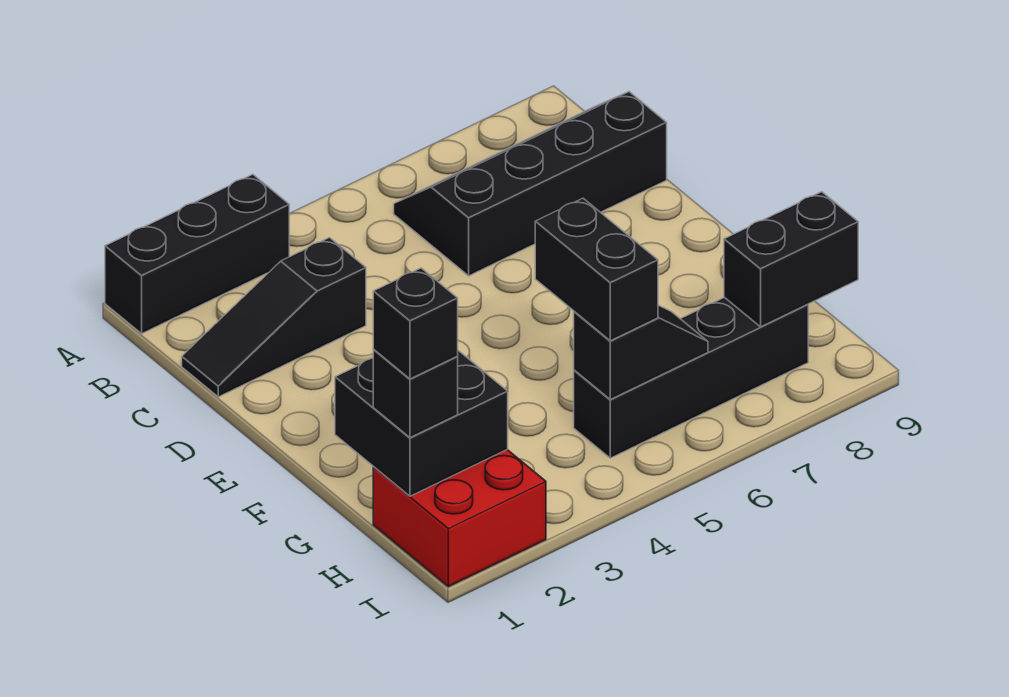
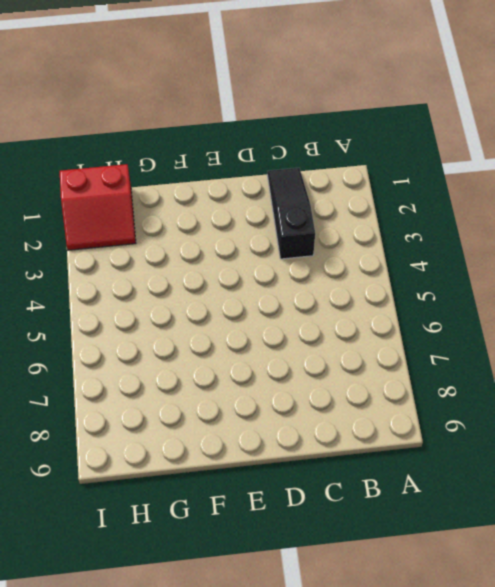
red 2x2 slope [60,164,136,250] -> red 2x2 brick [373,450,546,587]
none -> black 1x3 brick [105,174,289,334]
none -> black 2x4 slope [394,92,667,276]

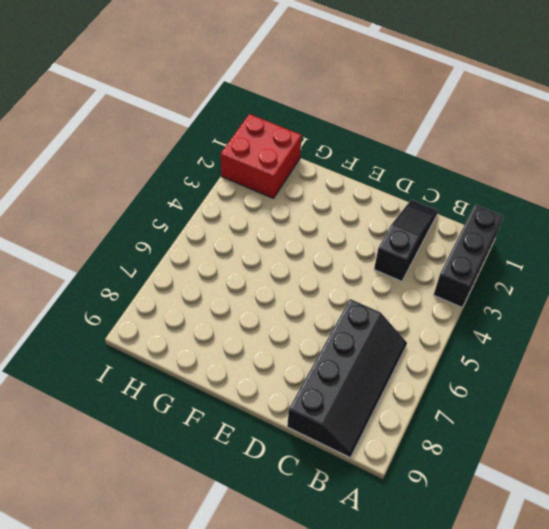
none -> black 1x4 brick [574,297,808,458]
none -> black 2x2 brick [335,351,508,496]

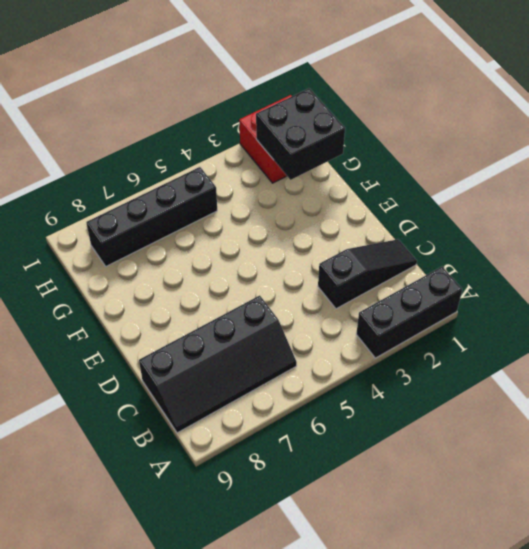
none -> black 1x2 slope [574,305,708,399]
none -> black 1x2 brick [724,192,858,327]

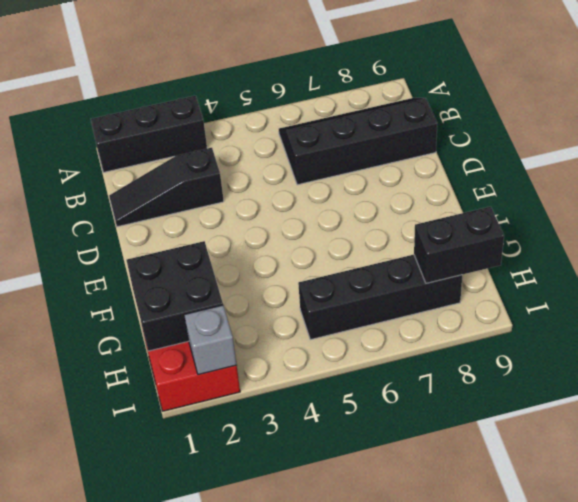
grey 1x1 brick [184,305,237,375] -> none
none -> black 1x2 slope [574,305,708,399]
none -> black 1x2 brick [535,198,658,341]

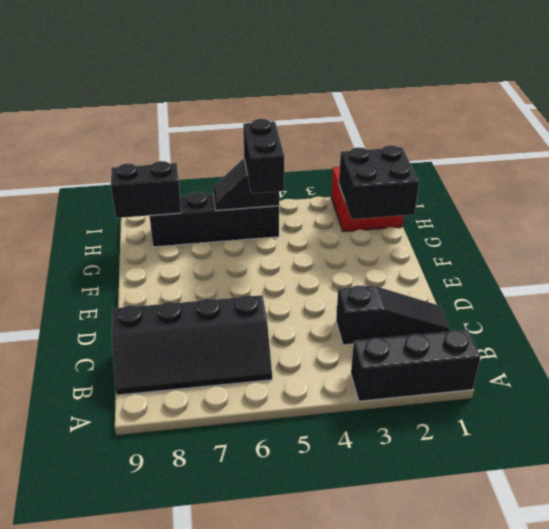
none -> black 1x1 brick [373,350,458,438]
none -> black 1x1 brick [373,268,458,379]

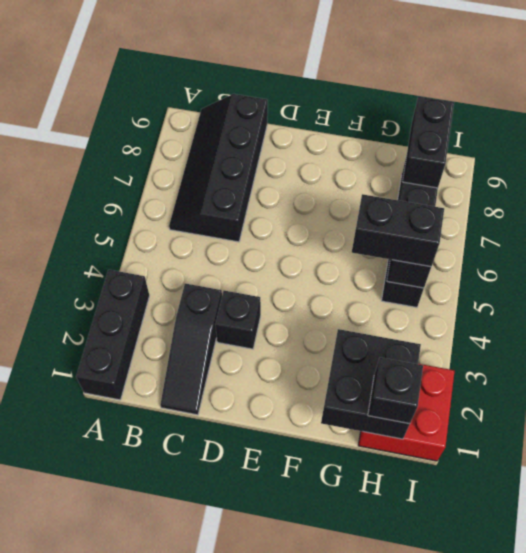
black 1x1 brick [215,291,261,349] -> black 1x1 brick moved to [373,268,458,379]

